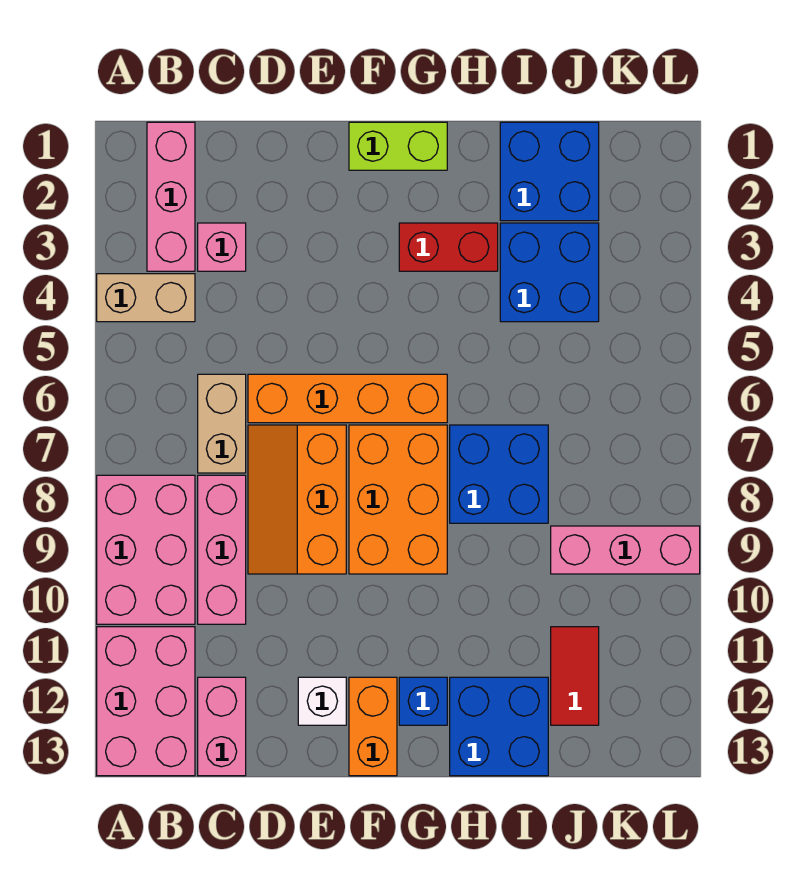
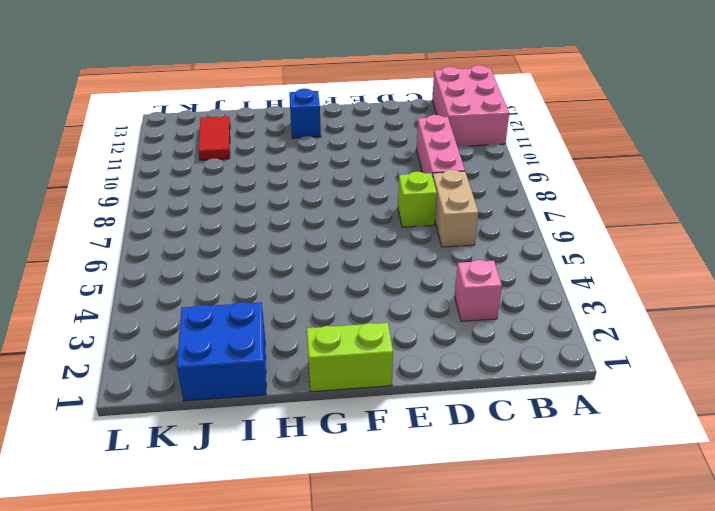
lime 1x1 brick [398,172,437,227] -> orange 2x3 slope [248,425,346,574]
none -> tan 1x2 brick [97,274,195,322]
none -> pink 2x3 brick [97,475,195,624]
none -> pink 1x3 brick [147,122,195,271]

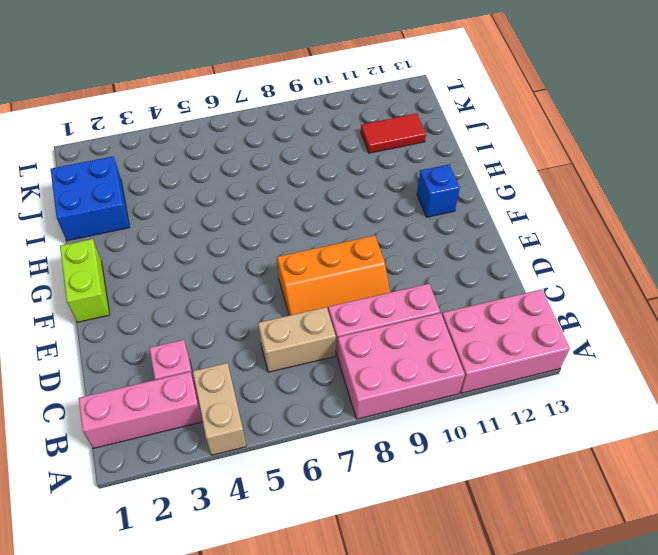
none -> pink 1x2 brick [198,677,246,776]
none -> orange 1x4 brick [248,374,447,423]
none -> white 1x1 brick [298,677,346,725]

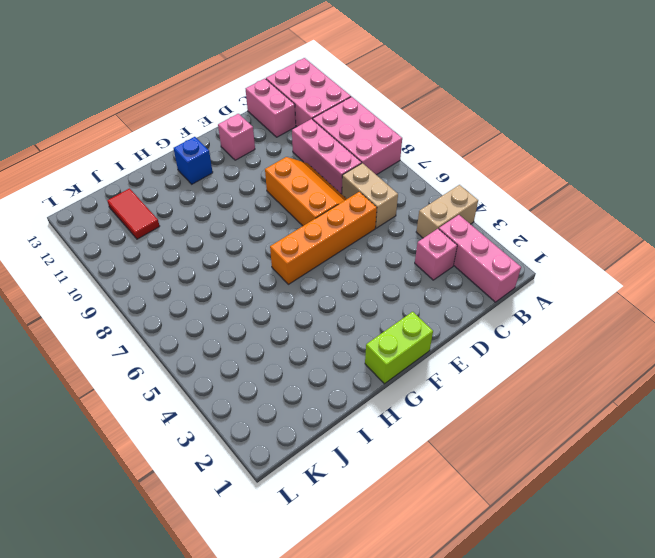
pink 1x1 brick [218,114,255,160] -> white 1x1 brick [298,677,346,725]
none -> orange 2x3 brick [349,425,447,574]
none -> orange 1x2 brick [349,677,397,776]
none -> red 1x2 brick [399,223,498,271]

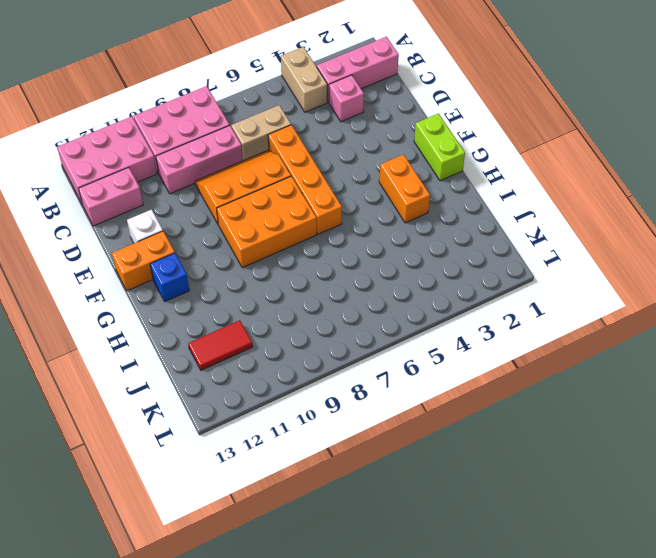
orange 1x2 brick [379,154,430,223] -> red 1x2 brick [399,223,498,271]
none -> blue 2x2 brick [450,425,548,523]
none -> blue 2x2 brick [450,677,548,776]
none -> blue 2x2 brick [500,122,599,221]

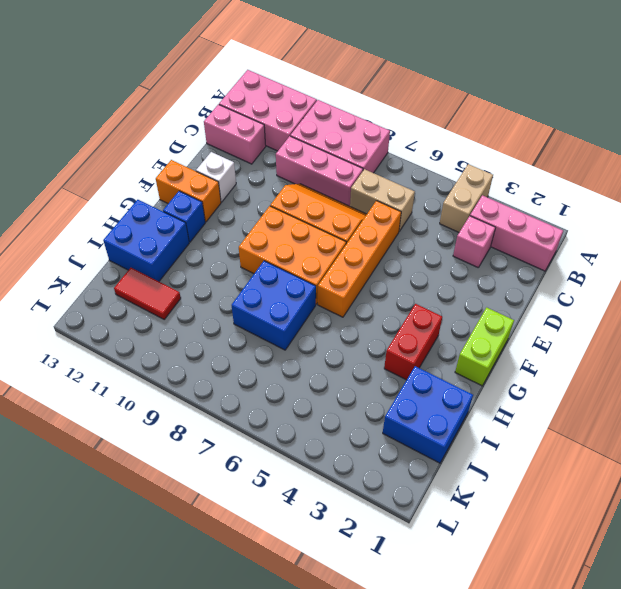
none -> blue 2x2 brick [500,223,599,322]
none -> pink 1x3 brick [551,526,700,574]

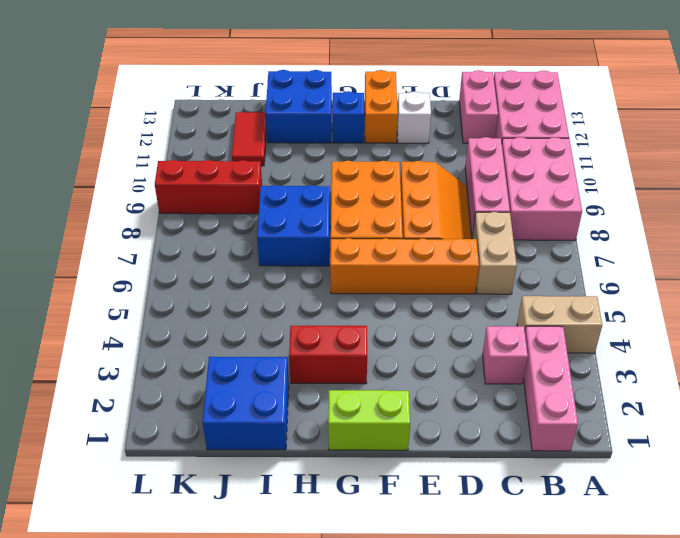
red 1x3 brick [155,160,262,214] -> pink 1x3 brick [551,526,700,574]
none -> blue 2x2 brick [500,223,599,322]

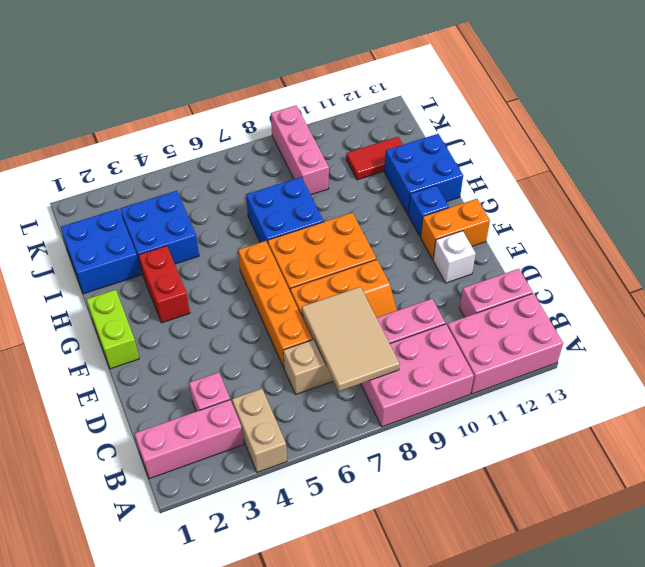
tan 2x3 tile [302,287,400,391] -> none

